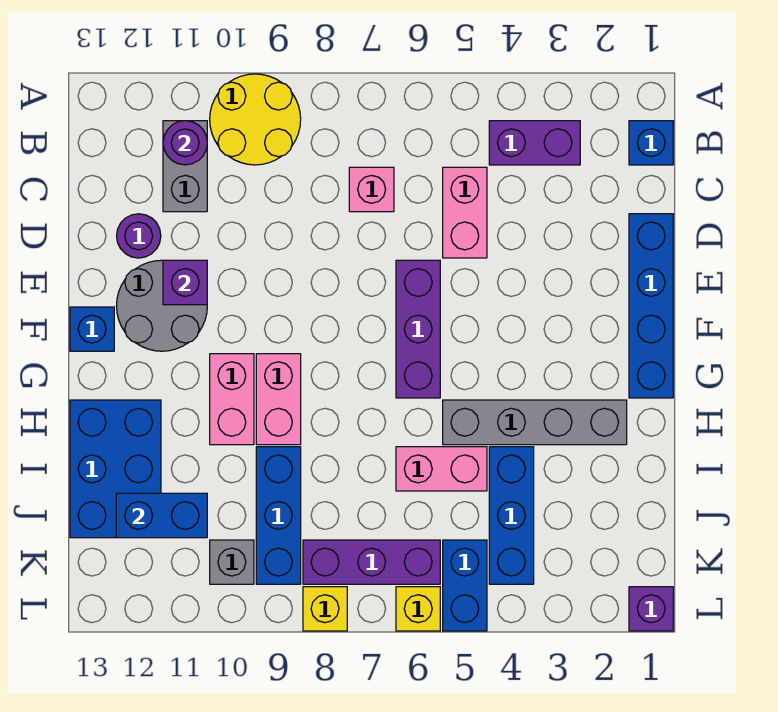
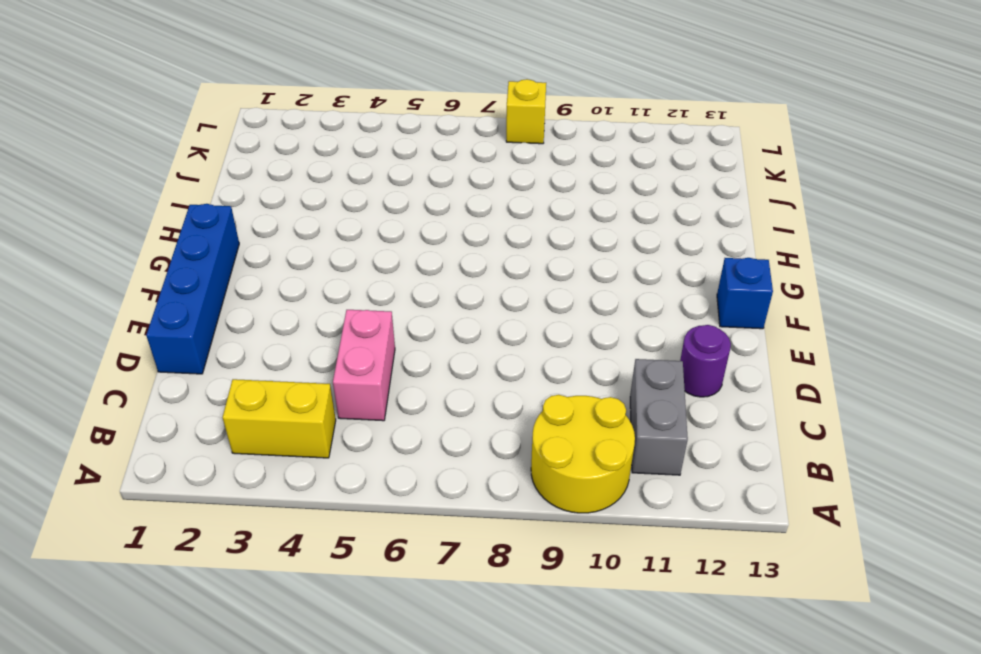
yellow 1x2 brick [223,379,336,458] -> purple 1x2 brick [489,121,580,165]
none -> blue 1x1 brick [629,121,673,165]
none -> pink 1x1 brick [349,167,394,212]
none -> purple 1x3 brick [396,260,440,398]

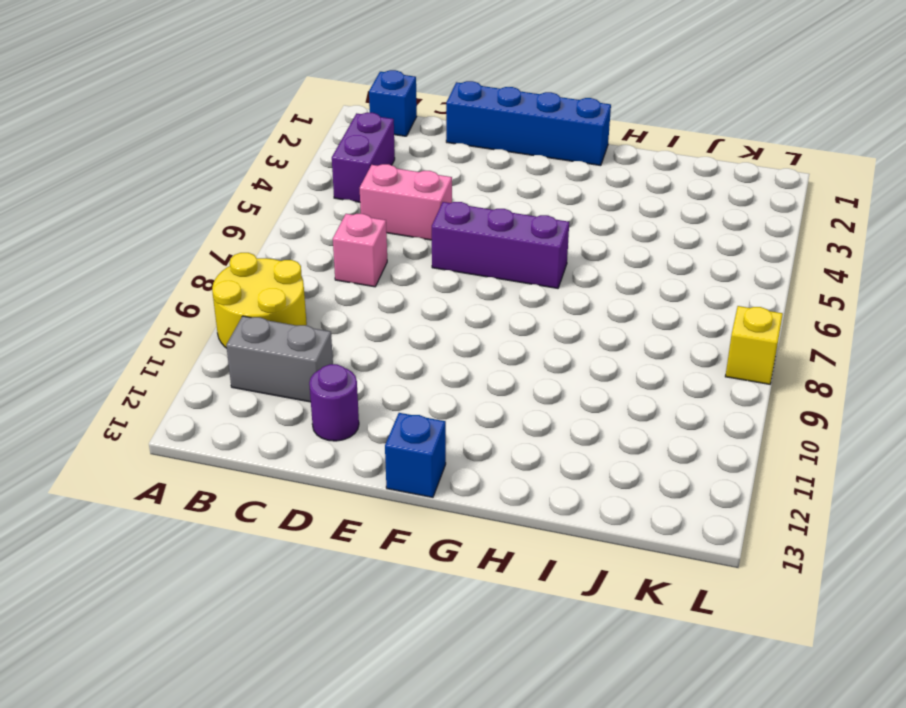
none -> grey 2x2 round brick [117,260,207,351]
none -> pink 1x2 brick [256,354,301,445]
none -> pink 1x2 brick [210,354,254,445]

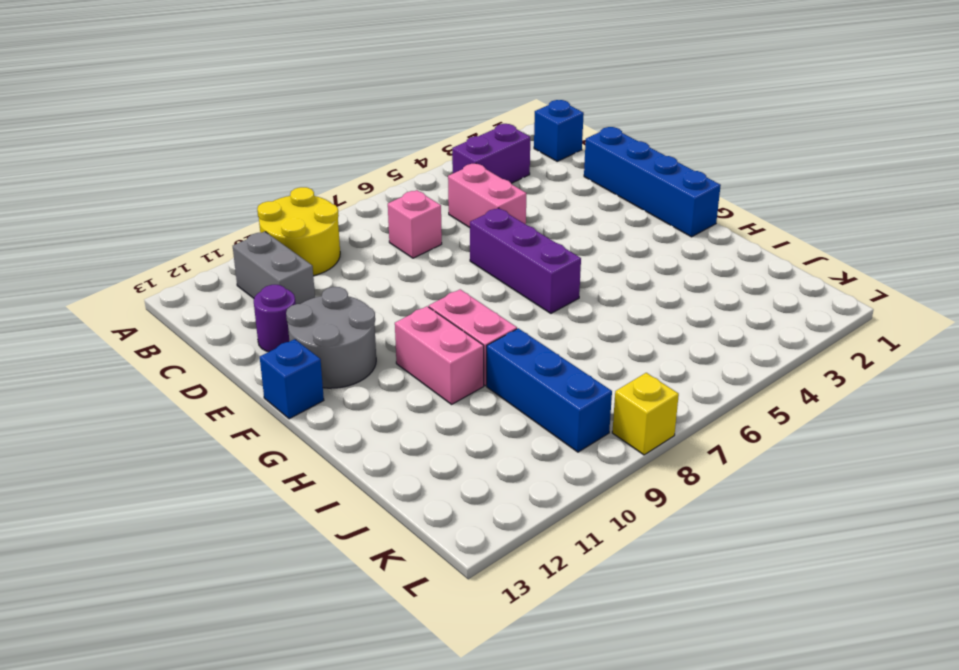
none -> grey 1x4 brick [443,400,627,445]
none -> blue 2x3 brick [70,400,161,538]
none -> blue 1x3 brick [489,447,534,584]

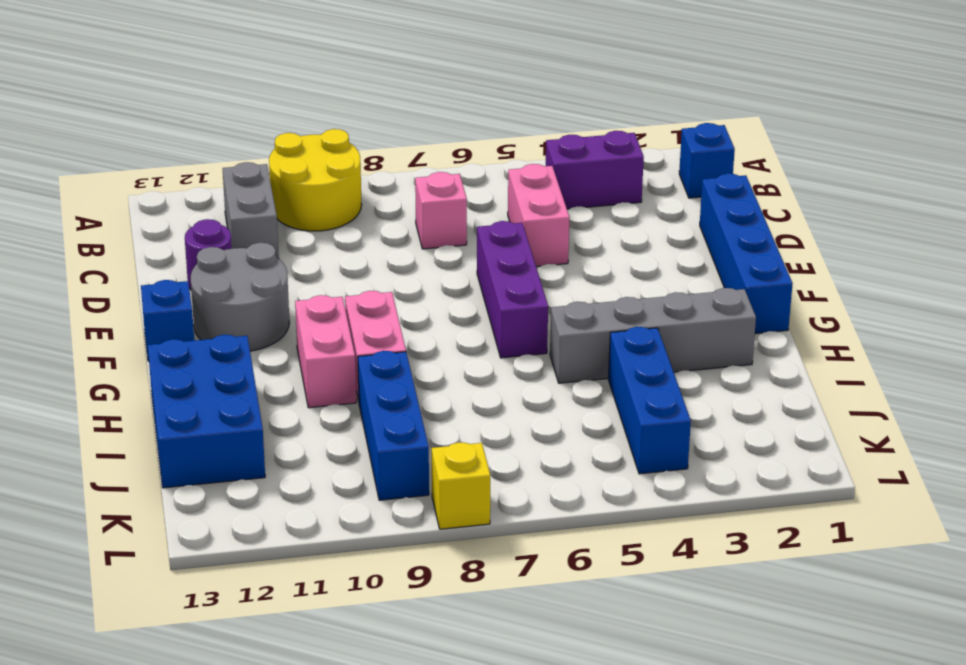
none -> pink 1x2 brick [396,447,487,491]
none -> blue 1x2 brick [443,540,487,631]
none -> purple 1x3 brick [303,540,440,584]

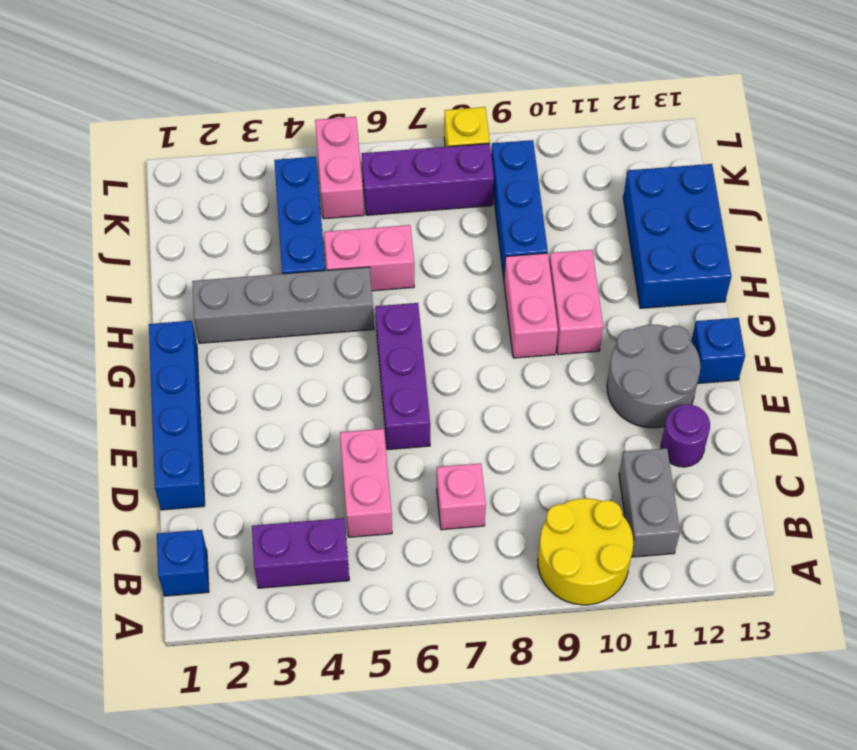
pink 1x2 brick [315,117,364,219] -> blue 1x2 brick [443,540,487,631]
none -> grey 1x1 brick [210,540,254,584]
none -> purple 1x1 brick [629,587,673,631]
none -> yellow 1x1 brick [396,587,440,631]

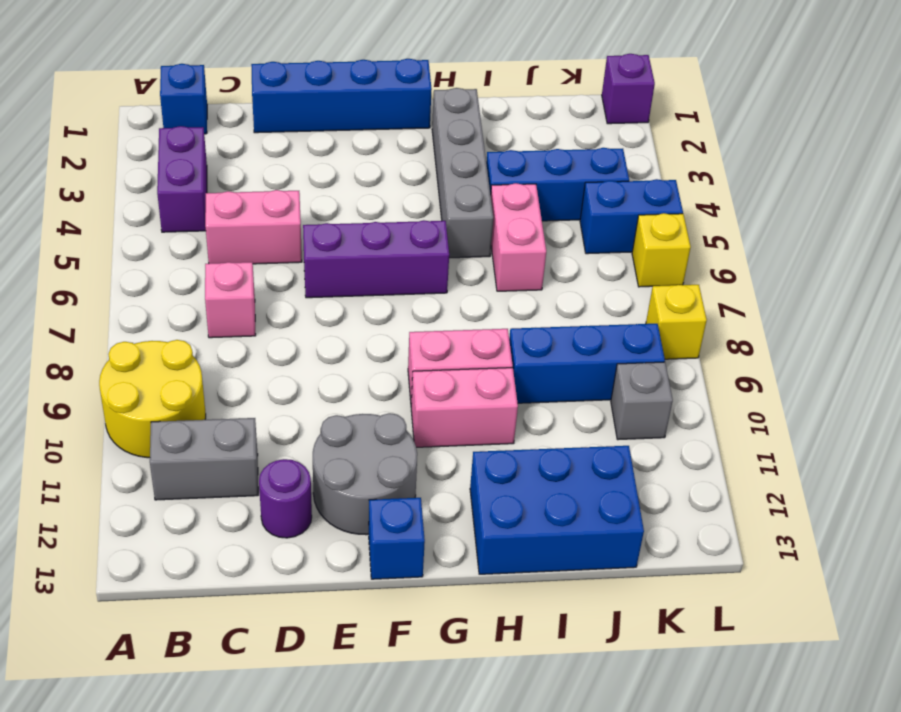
none -> purple 1x3 brick [303,540,440,584]
none -> purple 1x1 round brick [163,121,207,165]
none -> purple 1x1 brick [163,260,207,305]

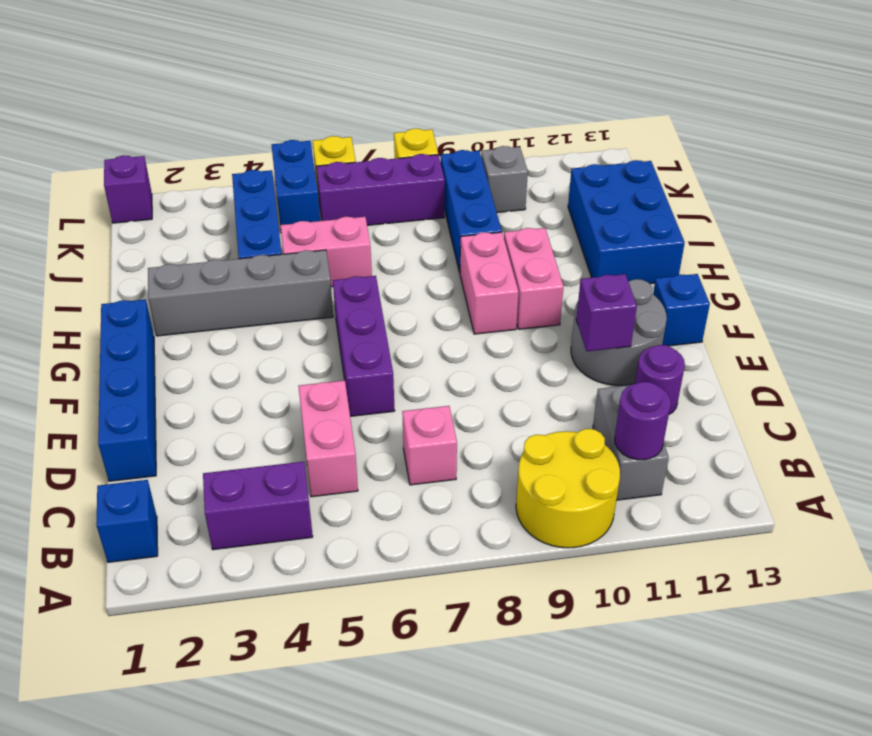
none -> blue 1x2 brick [116,493,207,538]

